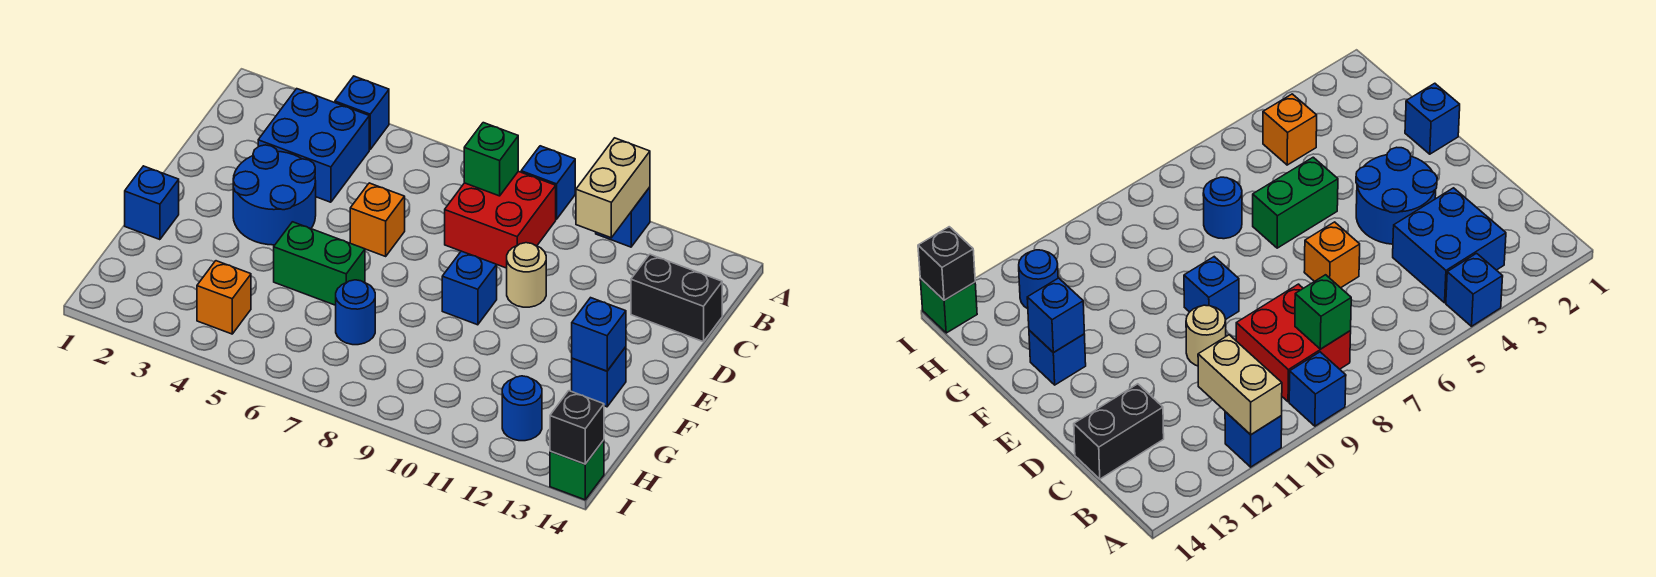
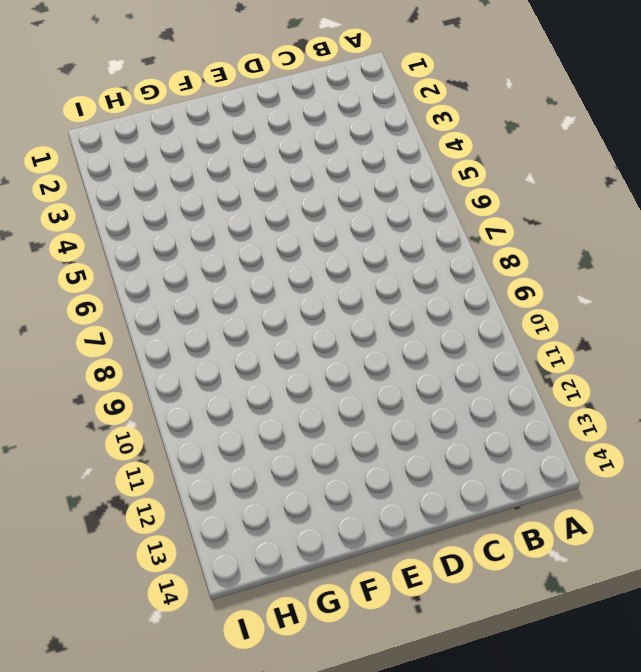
none -> blue 1x1 brick [335,76,389,149]
none -> blue 1x1 brick [521,146,575,219]
none -> blue 1x1 brick [596,187,650,247]

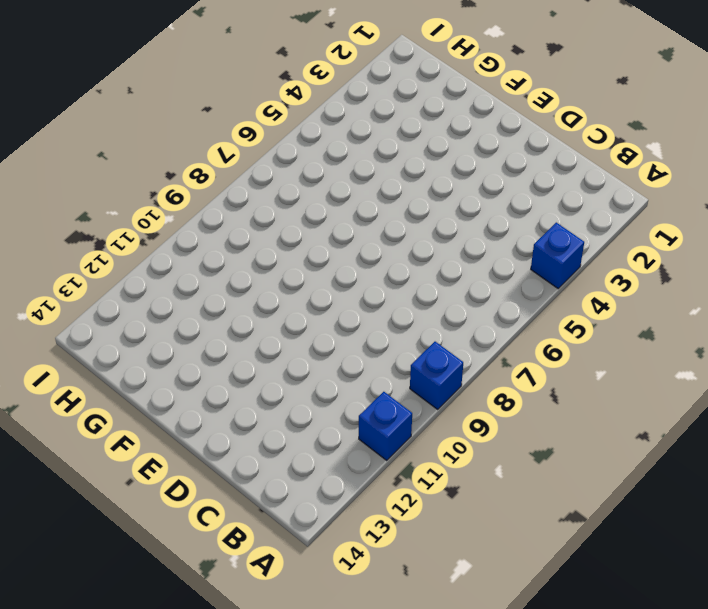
none -> blue 2x2 brick [258,89,369,202]
none -> red 2x2 brick [445,171,556,268]
none -> black 1x2 brick [631,254,722,342]

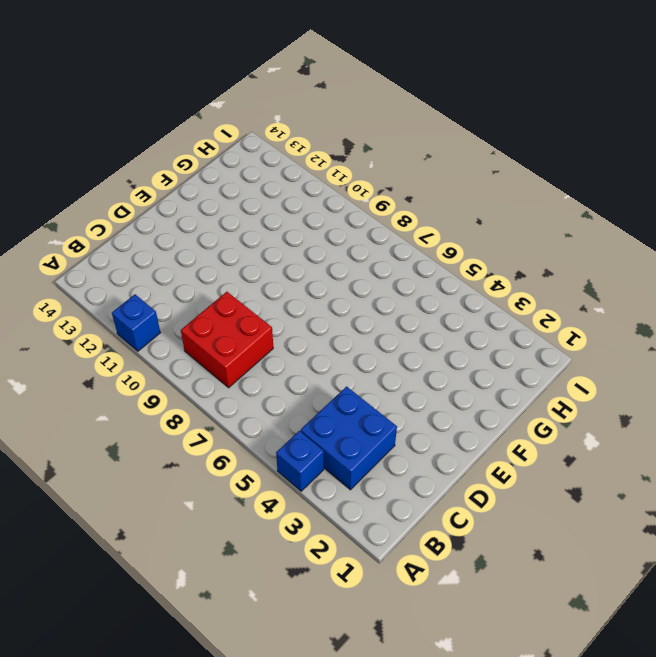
none -> blue 1x1 brick [521,146,575,219]
none -> black 1x2 brick [631,254,722,342]
none -> blue 2x2 round brick [233,145,316,245]

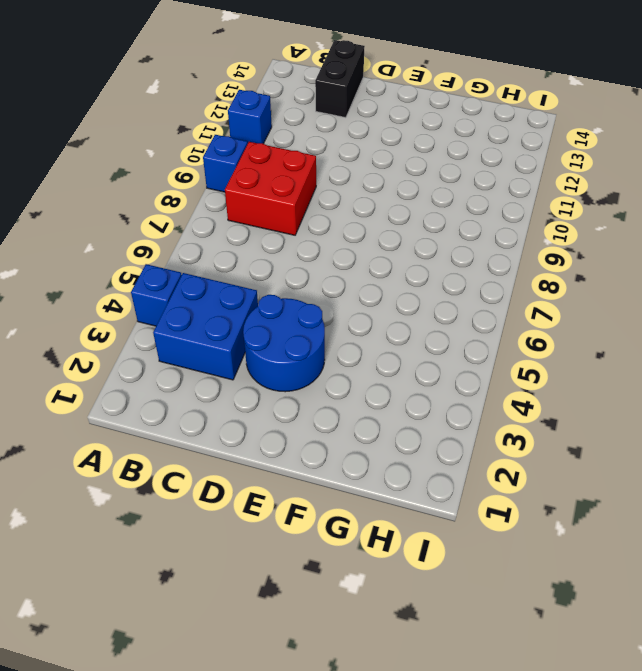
none -> orange 1x1 brick [350,183,405,256]
none -> tan 1x1 round brick [507,243,546,307]
none -> blue 1x1 brick [442,251,497,325]

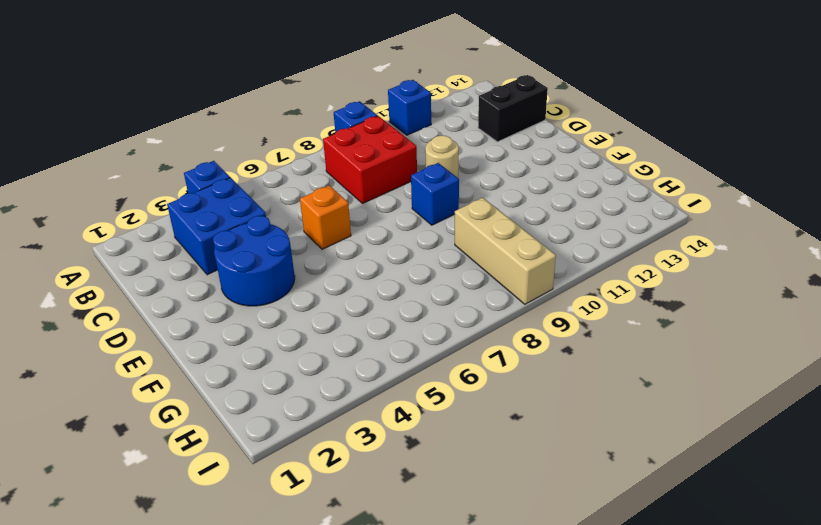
tan 1x3 brick [455,198,556,304] -> none
none -> blue 1x1 brick [125,166,179,240]
none -> green 1x2 brick [274,222,365,305]
none -> blue 1x1 brick [572,347,626,407]

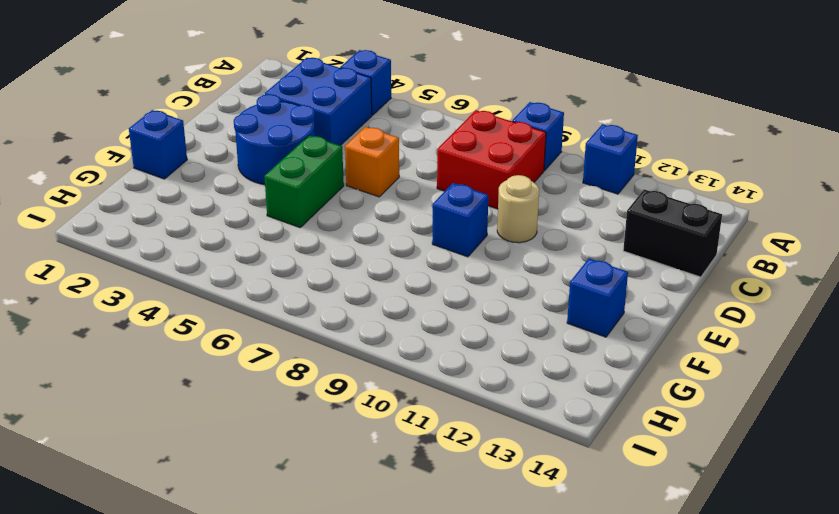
green 1x2 brick [264,135,344,228] -> green 1x2 brick turned to [274,222,365,305]
none -> blue 1x1 round brick [336,280,375,345]
none -> orange 1x1 brick [197,261,251,334]
none -> blue 1x1 round brick [502,376,542,441]

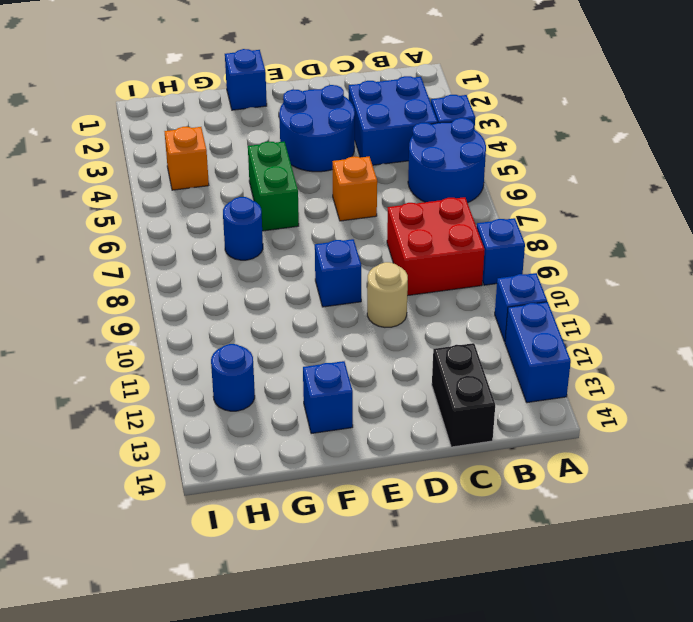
blue 2x2 round brick [408,118,486,203] -> none
blue 1x2 brick [505,302,571,403] -> none
none -> green 1x1 brick [550,440,604,500]
none -> tan 1x2 brick [576,138,650,238]
none -> green 1x1 brick [464,123,518,196]

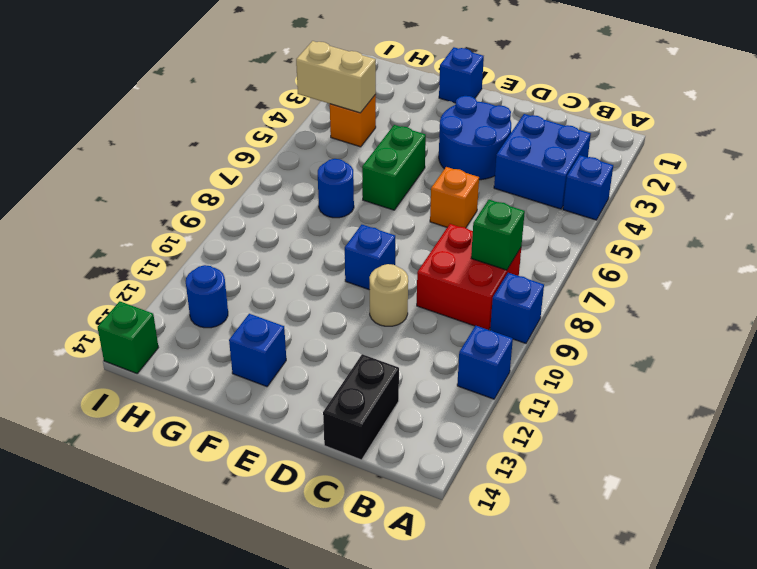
tan 1x2 brick [296,41,376,113] -> tan 1x2 brick moved to [576,138,650,238]
none -> blue 1x1 brick [572,298,626,371]
none -> black 1x1 brick [550,391,604,464]

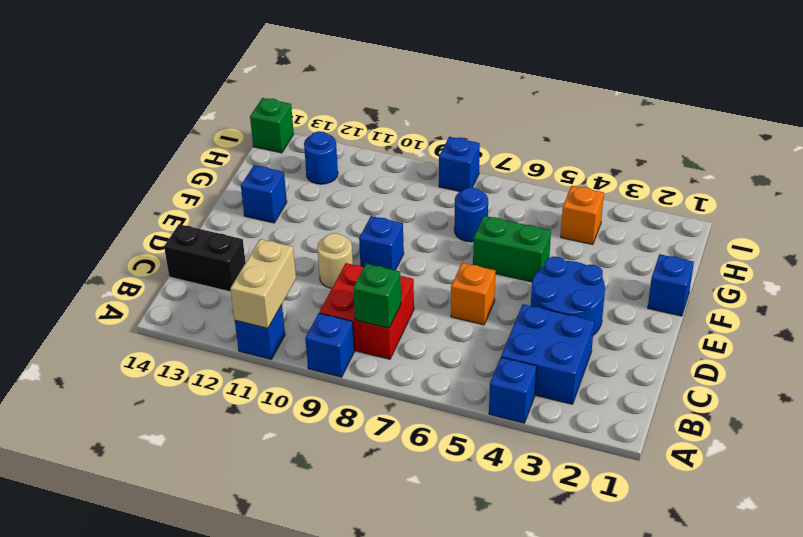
blue 1x1 brick [439,137,480,192] -> blue 1x1 brick moved to [572,298,626,371]
none -> black 1x1 brick [550,391,604,464]

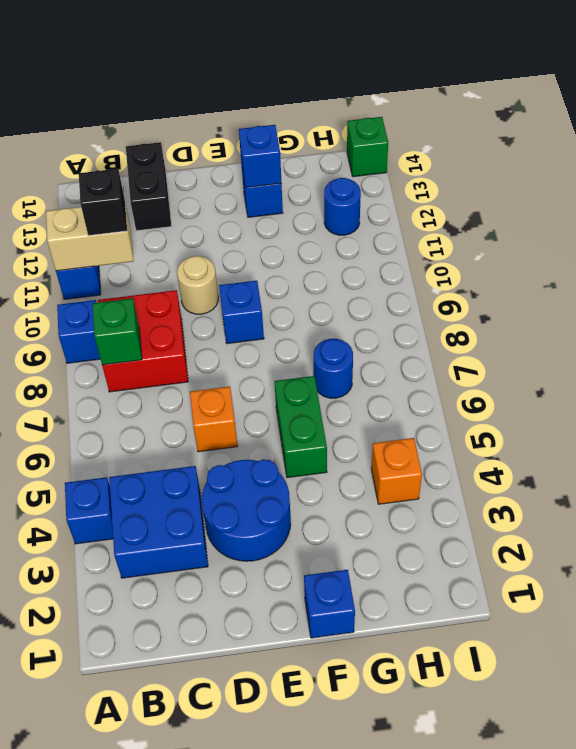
black 1x1 brick [79,169,127,236] -> black 1x1 brick moved to [550,391,604,464]

